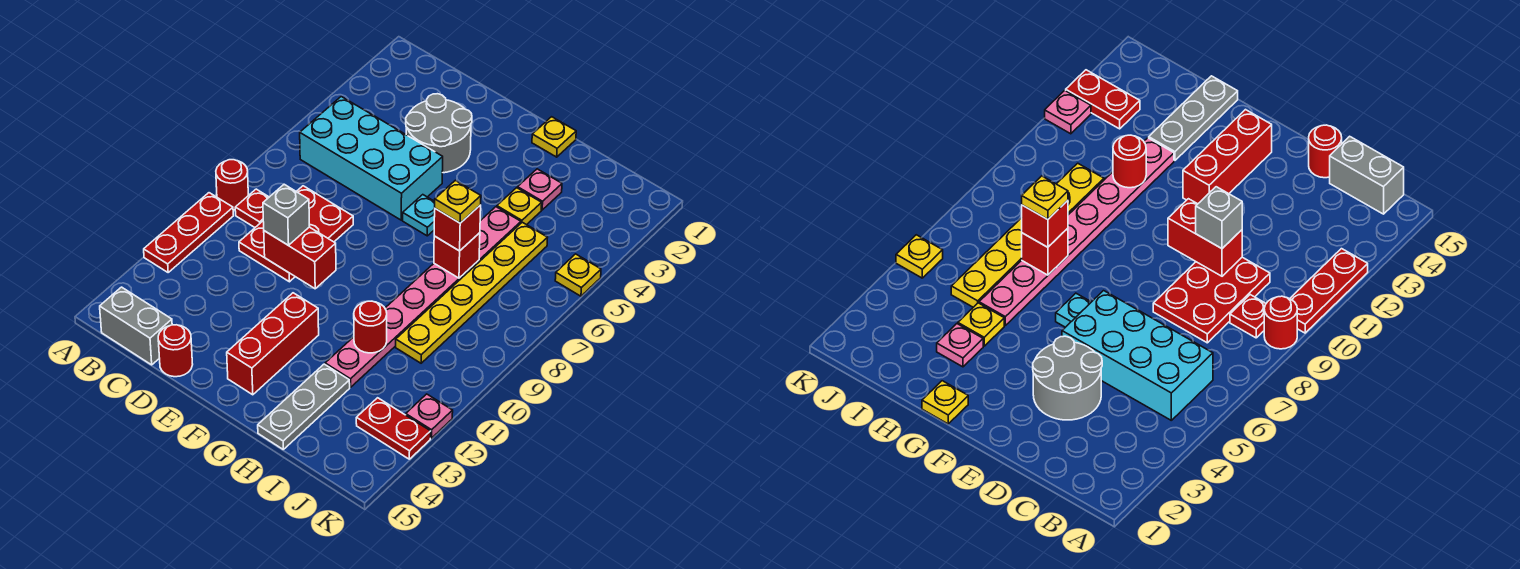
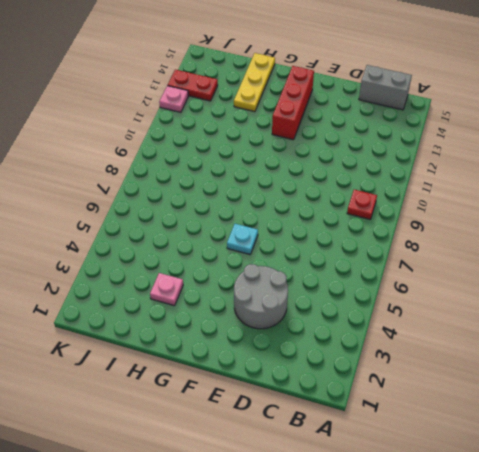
yellow 1x3 plate [234,53,275,112] -> grey 1x3 plate [258,364,350,449]
none -> red 1x1 round brick [216,160,248,210]
none -> red 1x3 plate [144,193,233,272]
none -> cyan 2x4 brick [300,97,443,220]

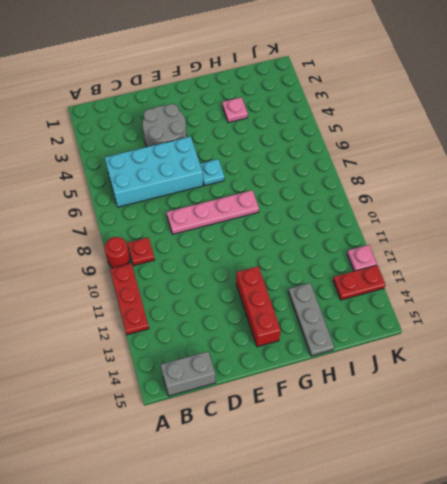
pink 1x4 plate [167,190,259,234] -> red 2x3 plate [239,186,353,282]
none -> red 1x1 round brick [158,325,193,377]
none -> yellow 1x1 plate [532,117,576,157]
none -> yellow 1x1 plate [497,188,542,225]

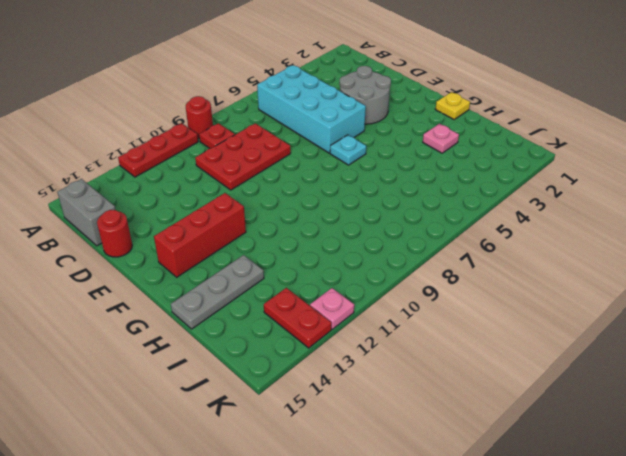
none -> yellow 1x1 plate [497,188,542,225]
none -> pink 1x8 plate [325,207,521,387]
none -> yellow 1x6 plate [396,222,547,363]

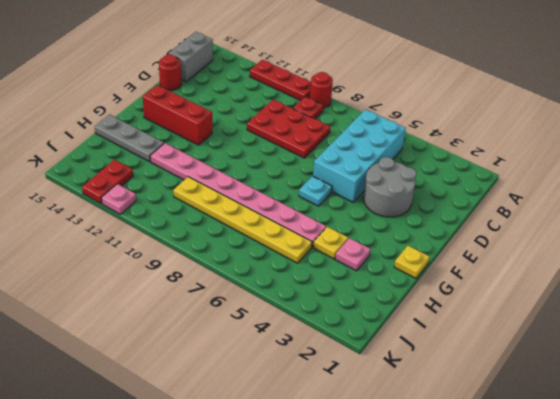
none -> yellow 1x1 plate [555,254,601,296]
none -> red 1x2 brick [264,227,336,289]
none -> red 1x1 brick [434,233,480,278]

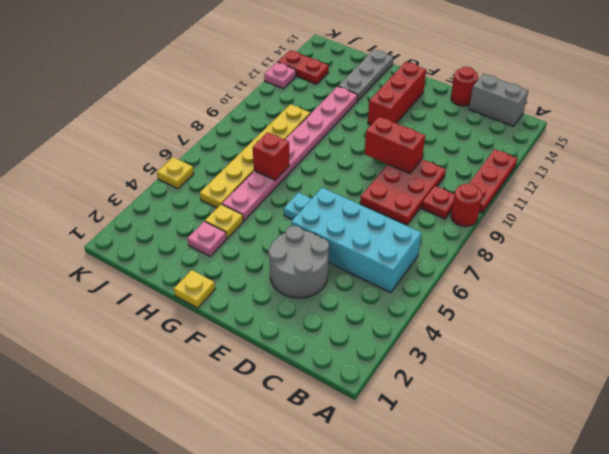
none -> red 1x1 round brick [354,301,387,353]
none -> grey 1x1 brick [263,184,310,245]
none -> red 1x1 brick [434,205,481,251]

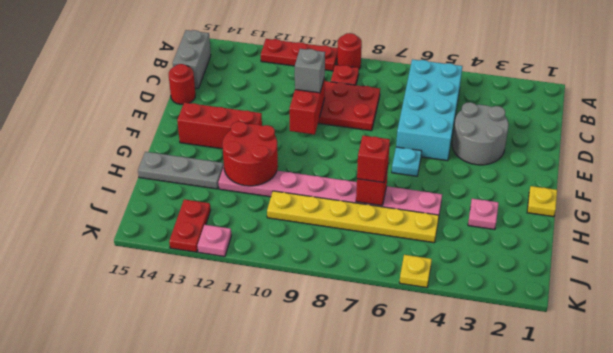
red 2x2 round brick [222,122,278,186] -> red 1x1 round brick [354,301,387,353]
none -> yellow 1x1 plate [497,188,542,225]
none -> yellow 1x1 plate [435,180,481,223]

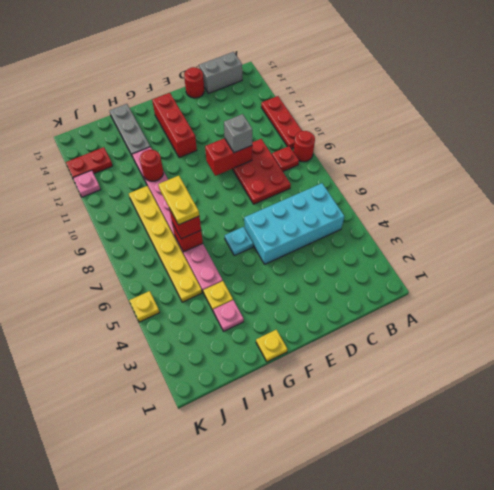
yellow 1x2 plate [158,176,199,225] -> yellow 1x1 plate [435,180,481,223]
none -> grey 2x2 round brick [406,94,472,173]

